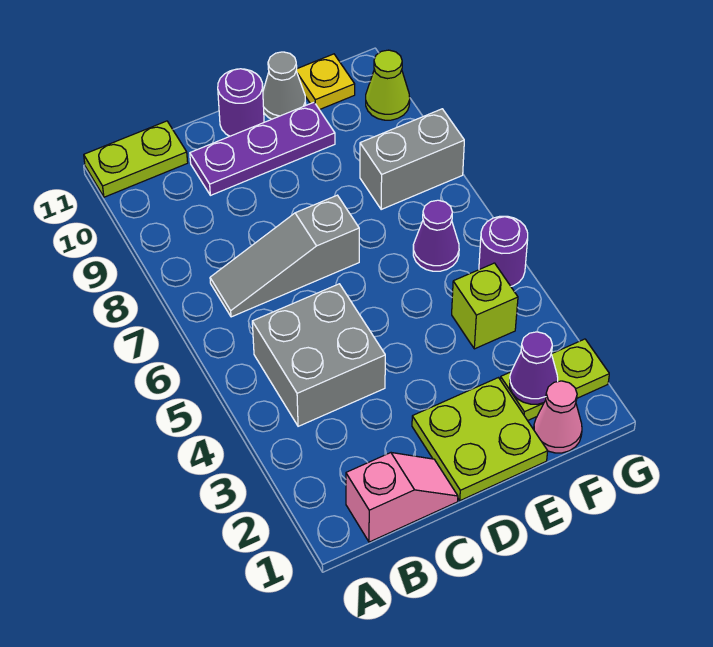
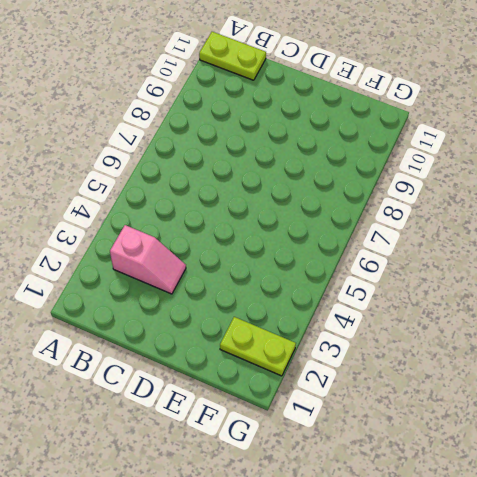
pink 1x2 slope [110,225,186,294] -> pink 1x2 slope moved to [346,453,458,542]
none -> grey 2x2 brick [252,284,385,426]
none -> grey 1x3 slope [210,195,359,317]
none -> purple 1x3 plate [190,102,335,195]

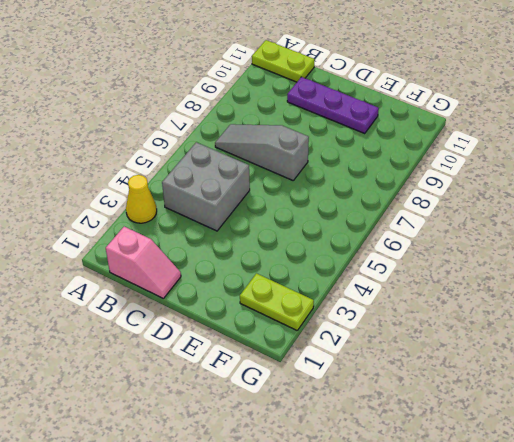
yellow 1x1 cone [126,175,157,223] -> none
none -> lime 2x2 plate [412,378,548,501]
none -> purple 1x1 round brick [218,69,264,136]
none -> grey 1x1 cone [263,52,306,119]

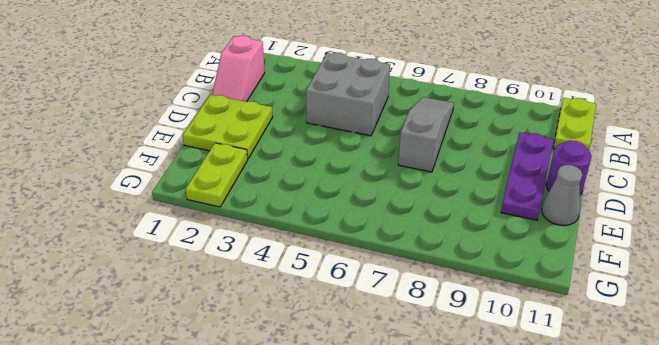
none -> pink 1x1 cone [534,381,582,453]
none -> lime 1x1 brick [452,263,518,349]
none -> purple 1x1 cone [413,200,459,271]

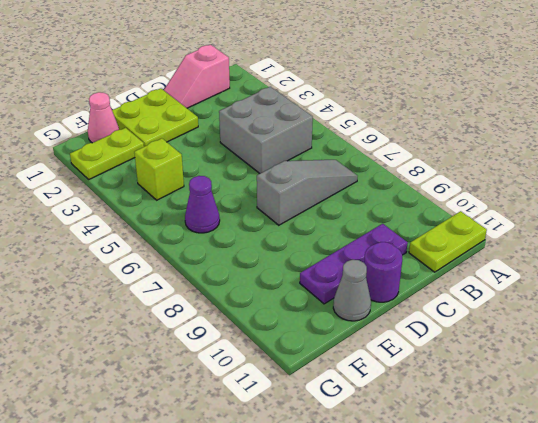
none -> grey 1x2 brick [360,109,464,209]
none -> yellow 1x1 plate [296,54,355,110]
none -> purple 1x1 round brick [479,216,528,286]

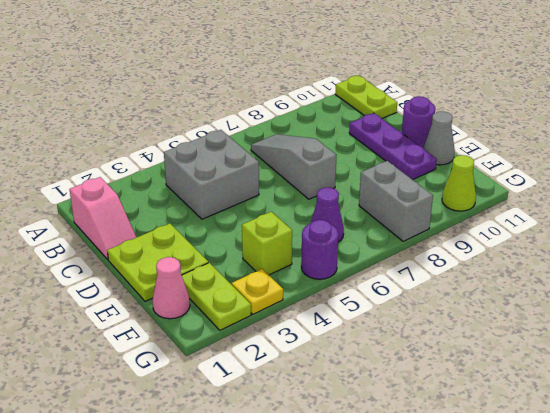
yellow 1x1 plate [232,269,283,314] -> yellow 1x1 plate moved to [296,54,355,110]
none -> purple 1x1 cone [510,332,558,404]

